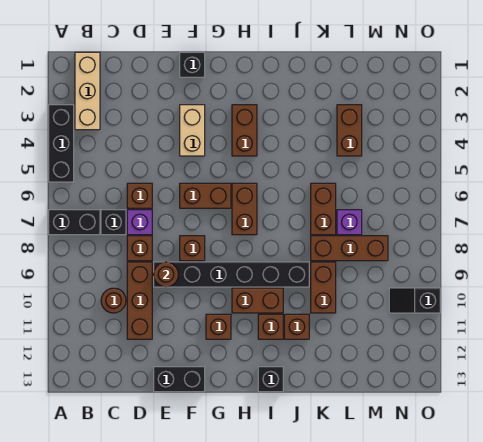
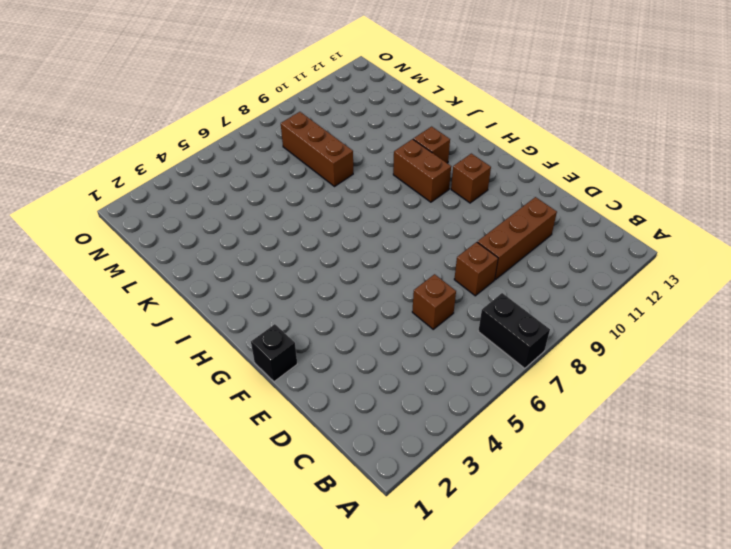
none -> black 1x3 brick [49,105,74,182]
none -> tan 1x3 brick [75,52,100,130]
none -> black 1x1 brick [101,210,126,235]

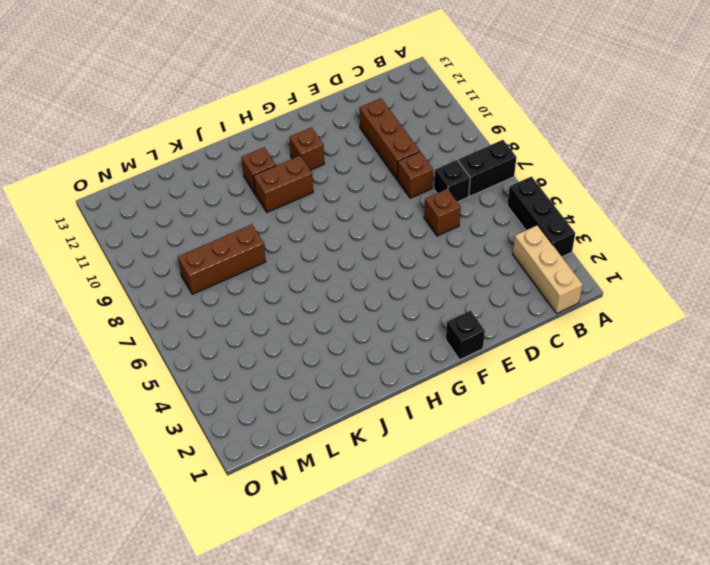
none -> brown 1x1 round brick [101,288,126,313]
none -> purple 1x1 brick [127,210,152,235]
none -> black 1x6 brick [154,262,309,287]

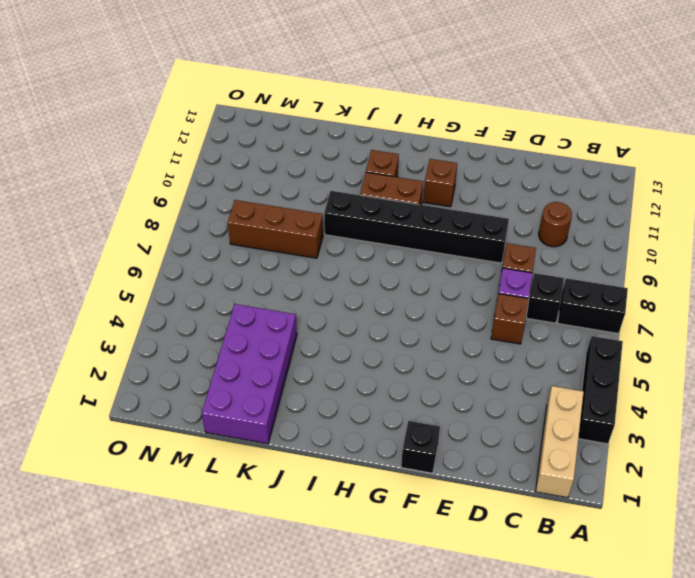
purple 2x4 brick [202,304,297,444] -> brown 1x2 brick [337,105,362,156]
none -> brown 1x3 brick [127,262,152,339]
none -> black 1x2 brick [154,367,205,392]
none -> tan 1x2 brick [180,105,205,156]

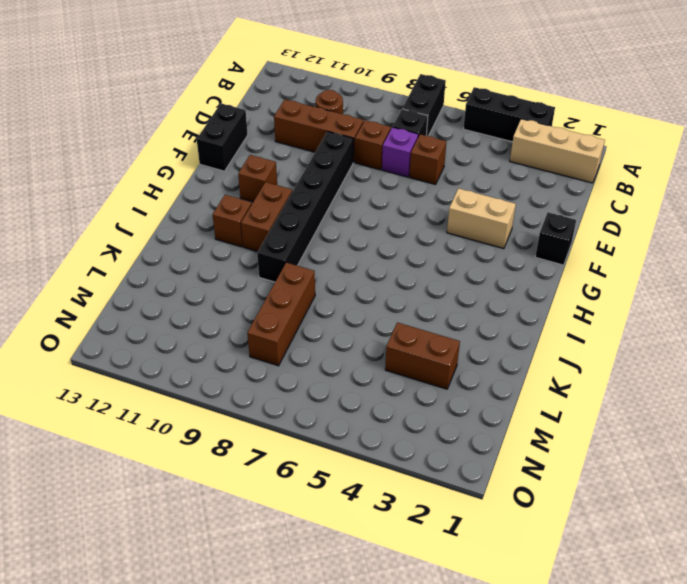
none -> brown 1x2 brick [180,183,231,208]
none -> brown 1x1 brick [180,236,205,261]
none -> brown 1x2 brick [232,105,257,156]

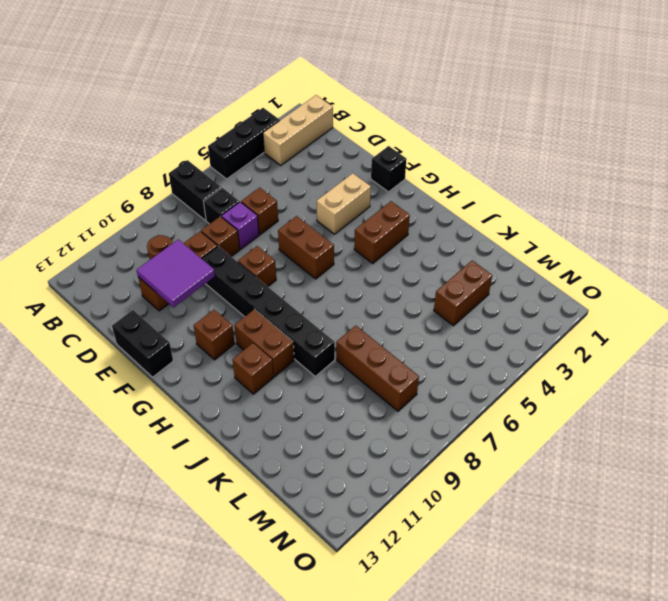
purple 2x2 tile [137,239,215,307] -> none
none -> brown 1x2 brick [232,183,257,235]
none -> black 1x1 brick [258,367,283,392]
none -> brown 1x1 brick [284,314,309,339]

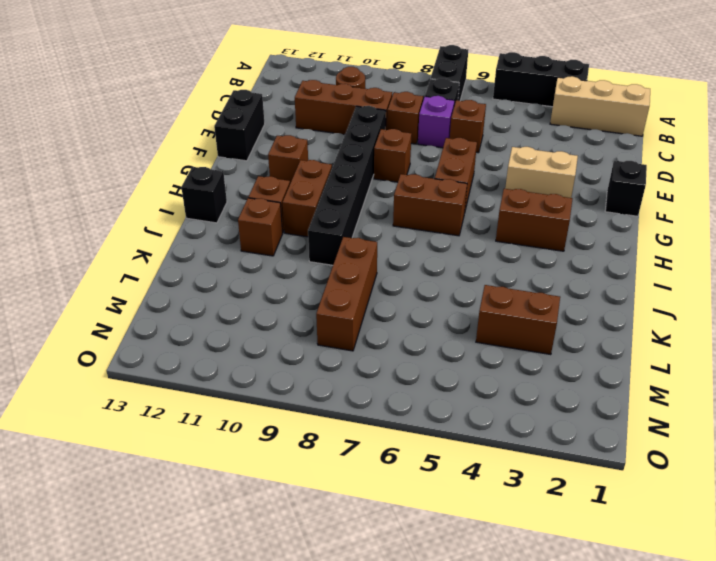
none -> brown 1x2 brick [311,183,336,235]
none -> brown 1x2 brick [311,262,336,313]
none -> purple 1x1 brick [337,210,362,235]

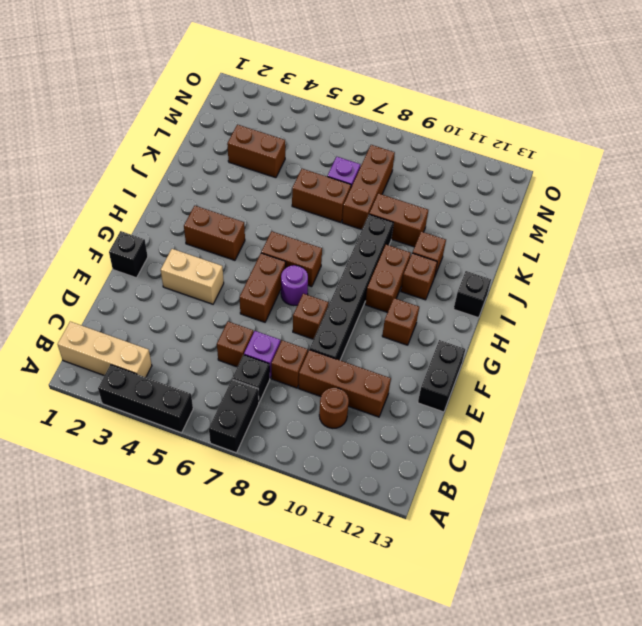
purple 1x1 round brick [281,265,308,306] -> none
none -> black 1x2 slope [389,288,440,313]
none -> brown 1x1 round brick [154,262,178,287]

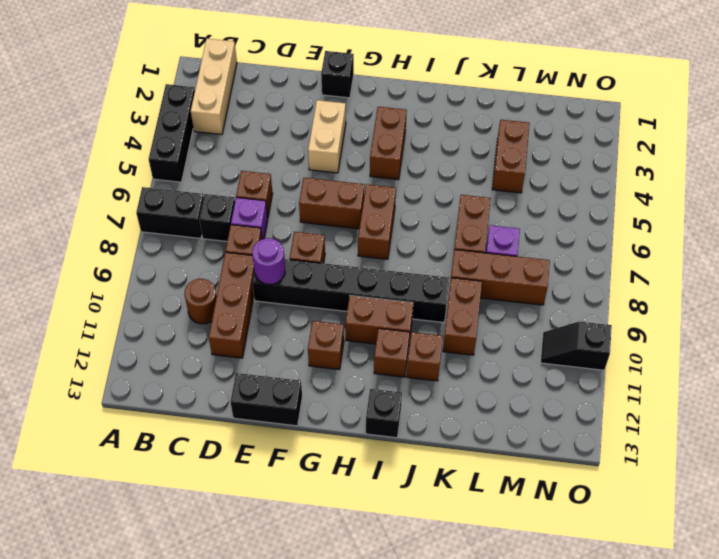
purple 1x1 round brick [252,238,285,284] -> brown 1x1 round brick [154,262,178,287]

